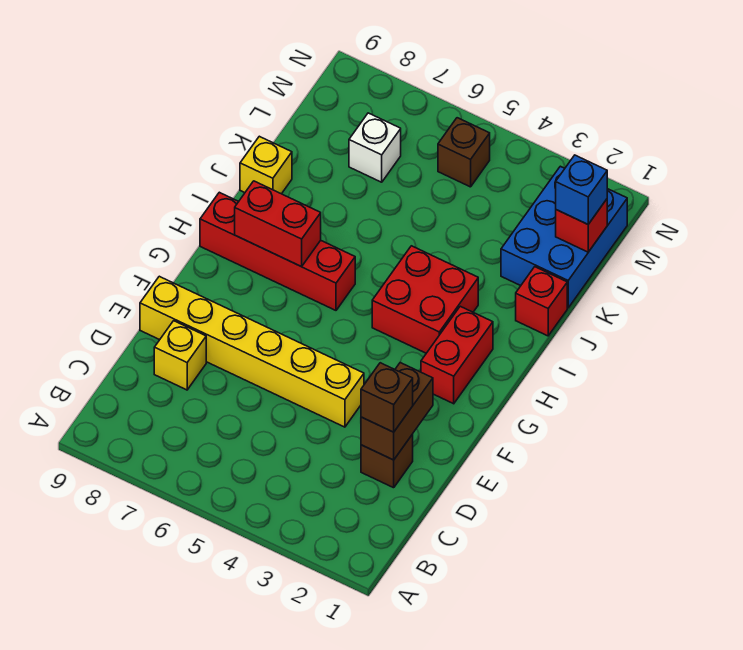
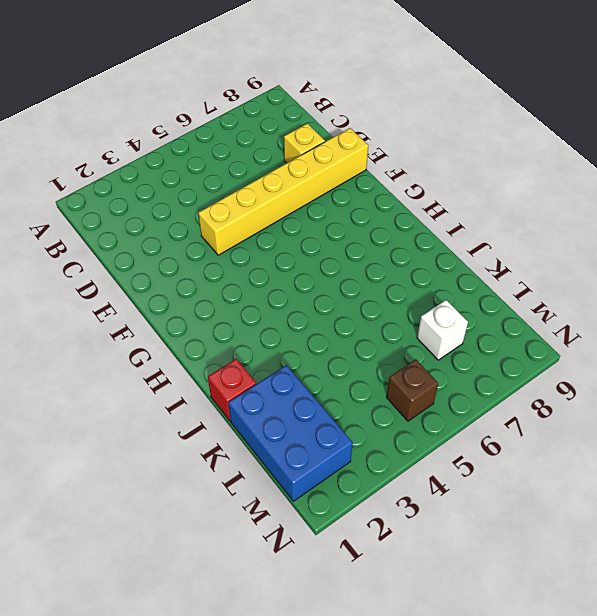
none -> brown 1x1 brick [361,434,413,488]
none -> red 1x2 brick [421,306,493,404]
none -> red 2x2 brick [372,246,478,353]

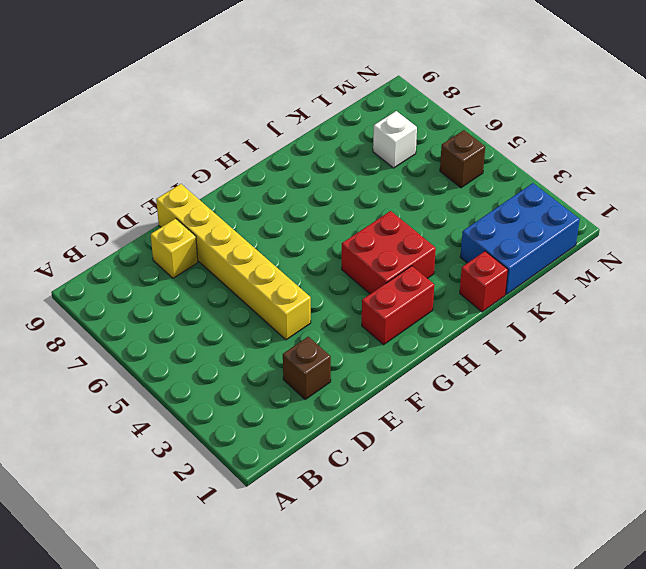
none -> red 1x4 brick [200,192,355,310]
none -> yellow 1x1 brick [240,136,292,194]
none -> brown 1x2 brick [361,362,433,460]

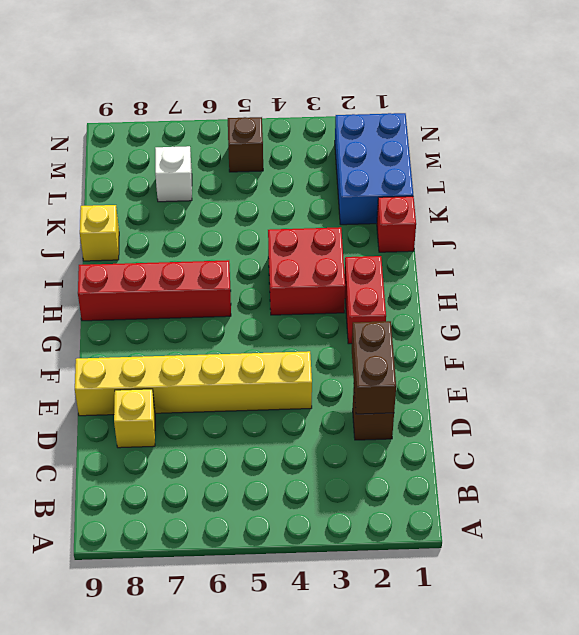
none -> red 1x2 brick [235,181,321,267]
none -> red 1x1 brick [556,199,607,252]
none -> brown 1x1 brick [361,363,413,432]

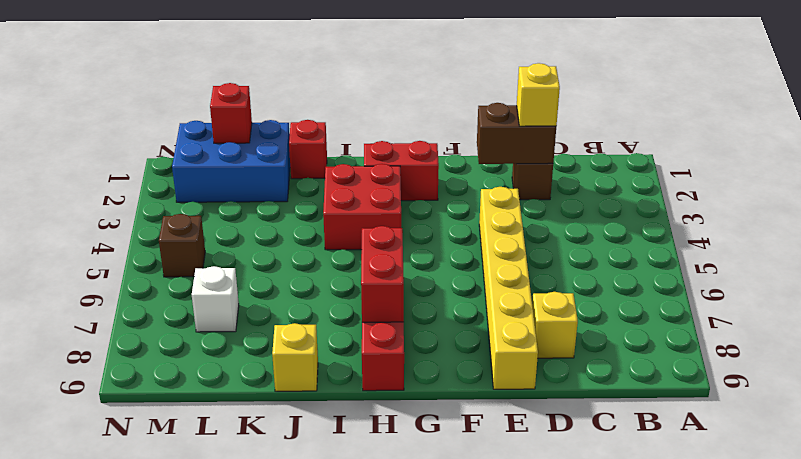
yellow 1x1 brick [517,63,560,126] -> brown 1x1 brick [361,363,413,432]
none -> blue 1x1 brick [556,155,607,224]

